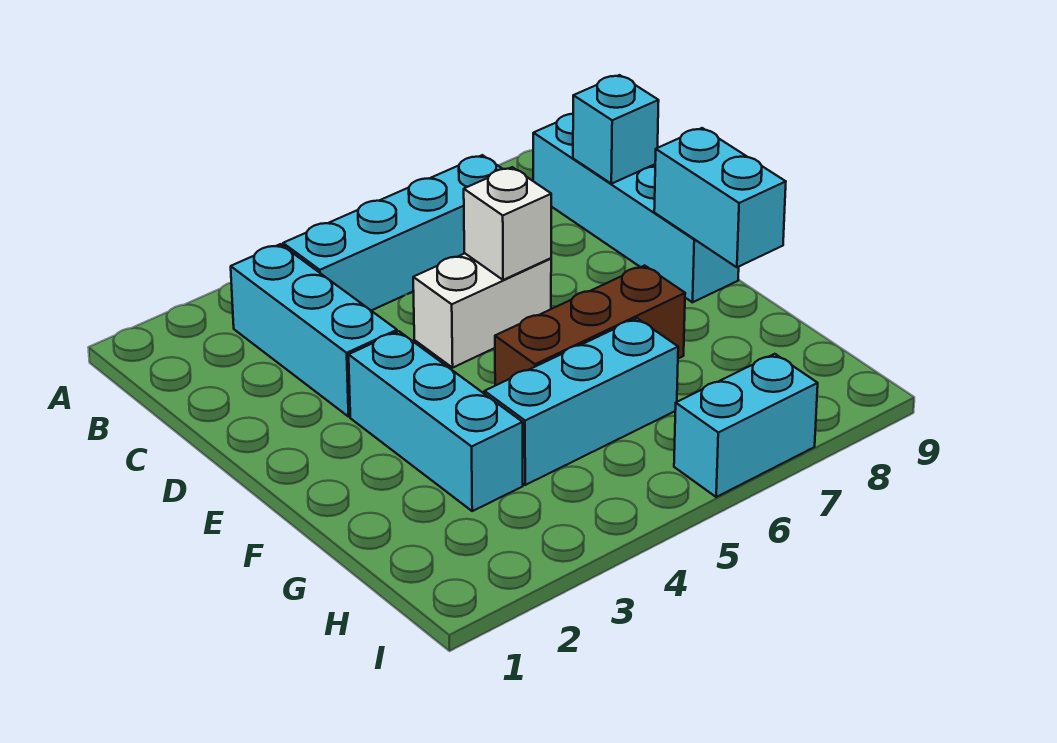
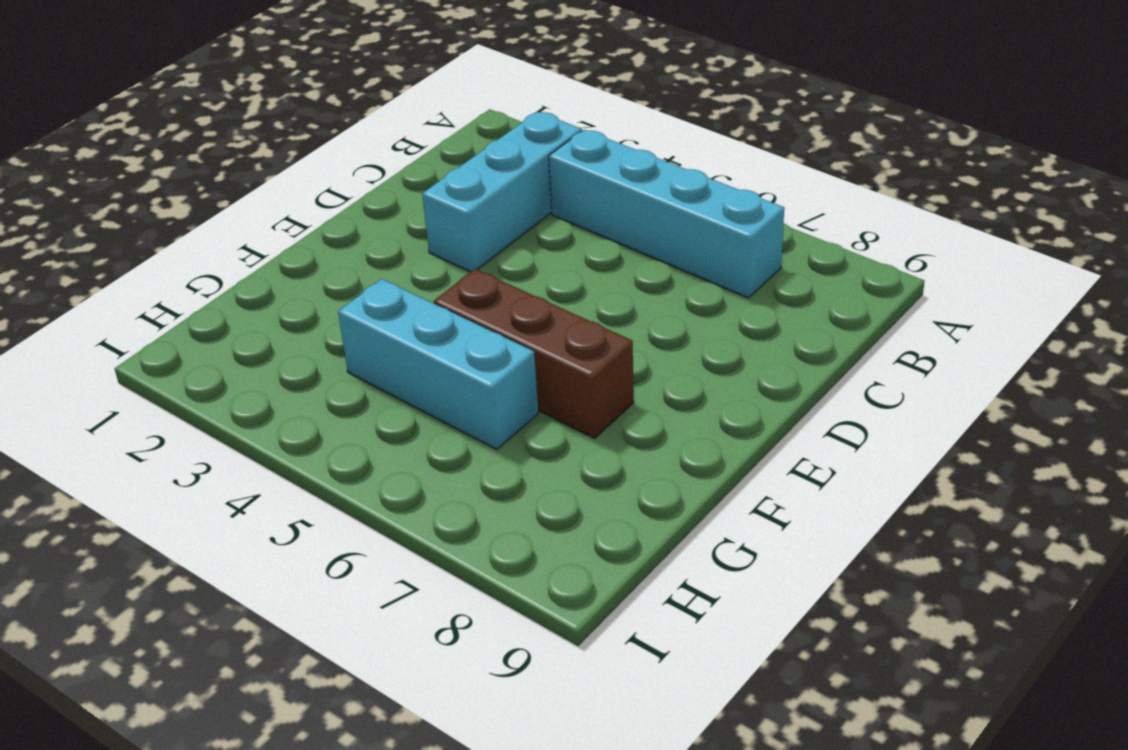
none -> cyan 1x4 brick [533,114,739,302]
none -> white 1x2 brick [413,253,551,368]

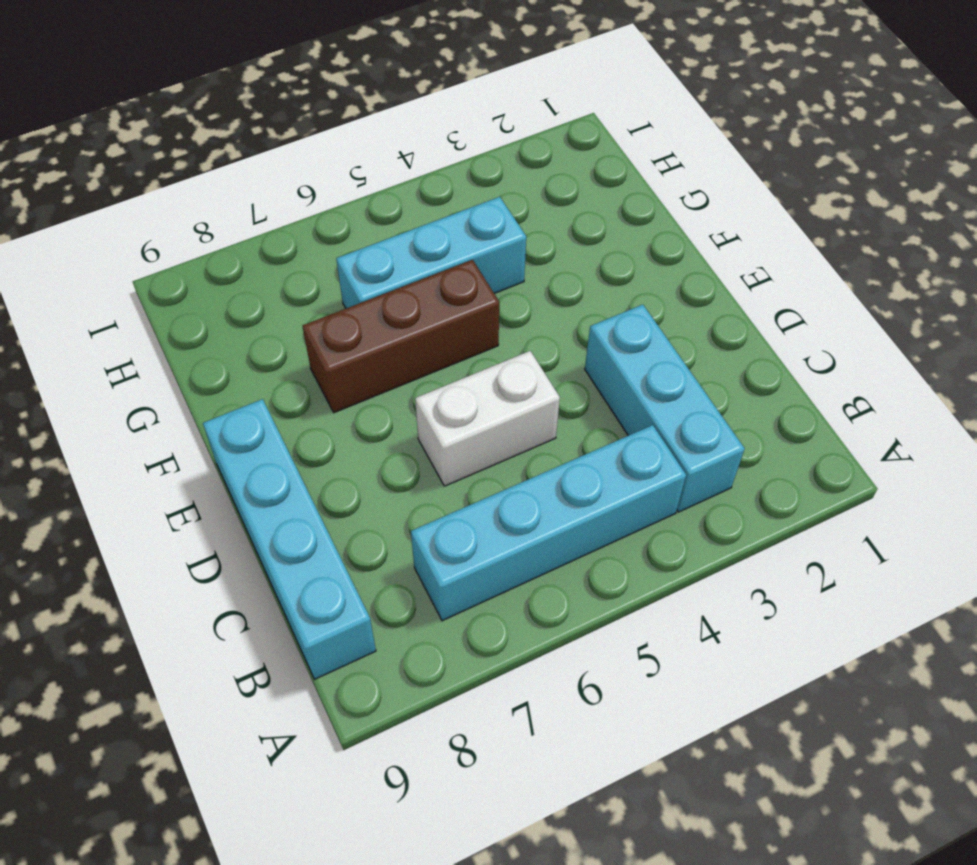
none -> cyan 1x3 brick [349,331,523,511]
none -> cyan 1x2 brick [674,354,818,497]

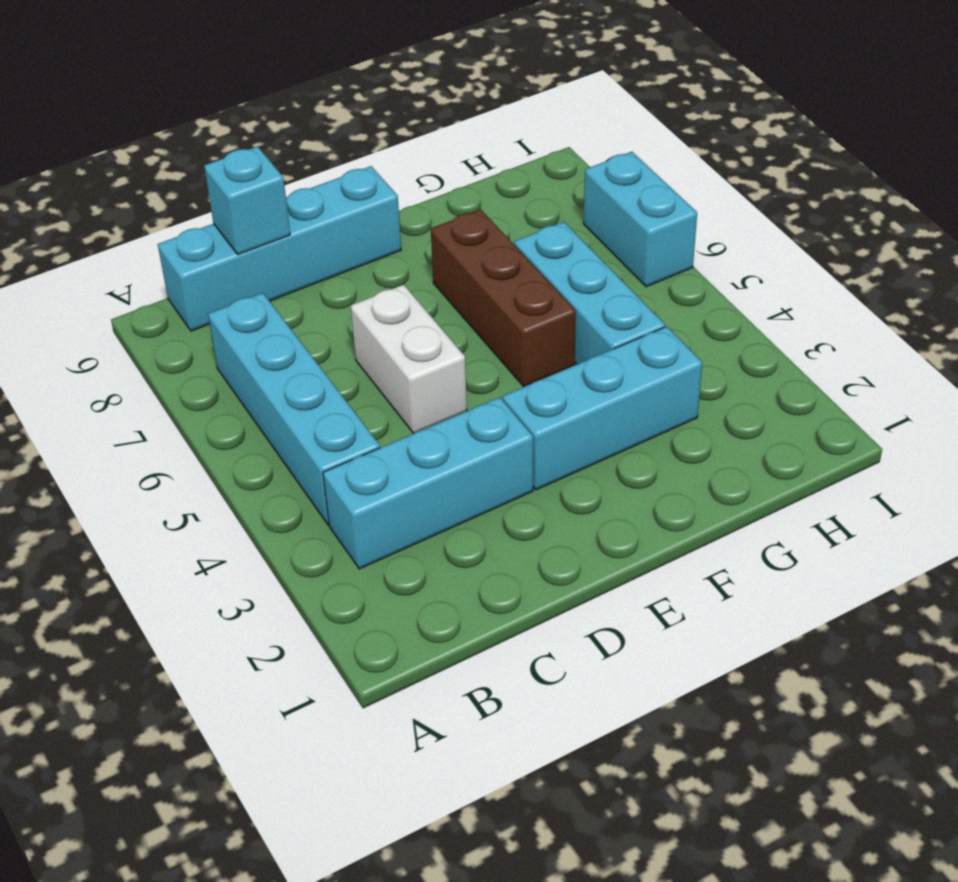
none -> white 1x1 brick [464,167,551,280]
none -> cyan 1x2 brick [654,128,786,267]

